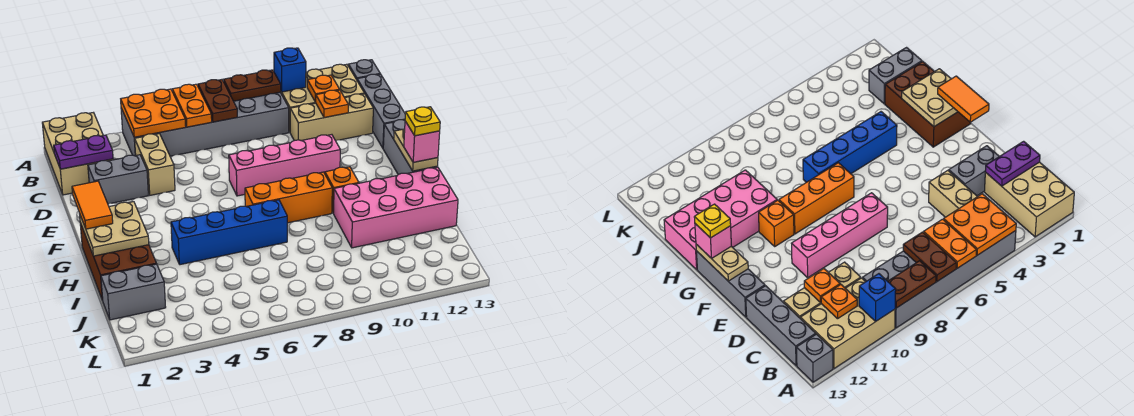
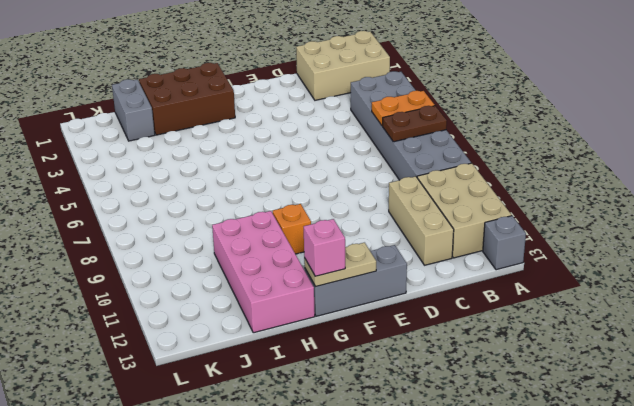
none -> grey 1x3 brick [357,74,405,148]
none -> tan 1x2 brick [135,134,175,195]
none -> grey 1x2 brick [88,155,148,204]

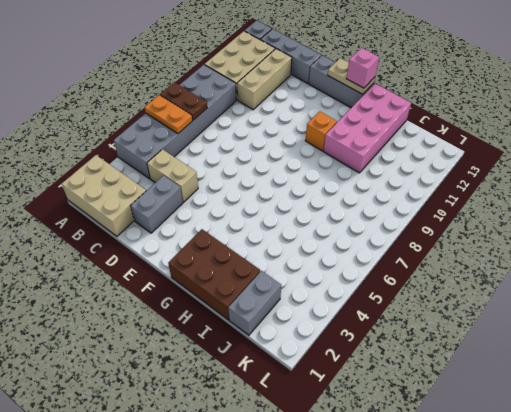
none -> pink 1x4 brick [229,135,340,196]
none -> orange 1x3 brick [245,172,332,223]
none -> blue 1x4 brick [171,200,287,265]

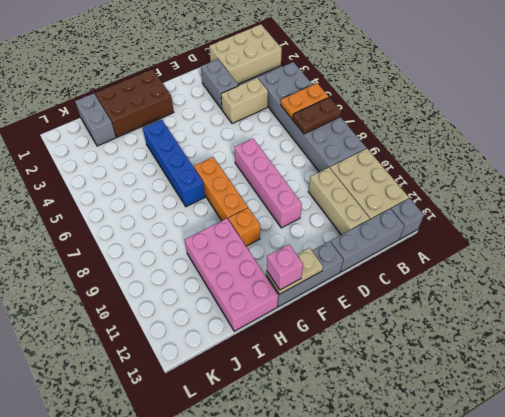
none -> orange 2x2 plate [121,89,186,137]
none -> brown 1x2 plate [224,70,281,101]
none -> blue 1x1 brick [274,48,306,92]

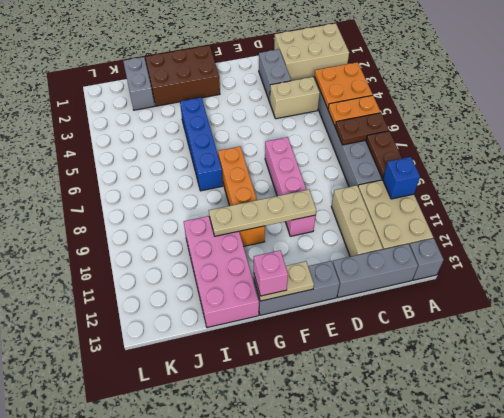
tan 1x4 plate [209,190,316,236] -> none
none -> orange 1x1 plate [307,75,340,102]
none -> purple 1x2 plate [54,135,113,169]
none -> orange 1x1 plate [316,90,348,118]

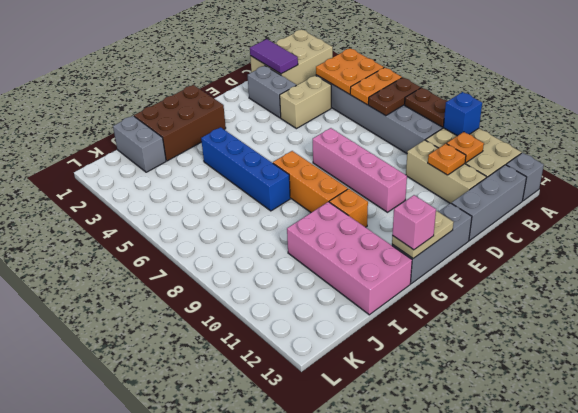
purple 1x2 tile [250,39,298,74] -> purple 1x2 plate [54,135,113,169]
none -> tan 2x2 plate [79,202,149,256]
none -> orange 1x2 tile [72,181,113,229]
none -> yellow 1x1 plate [405,107,440,136]

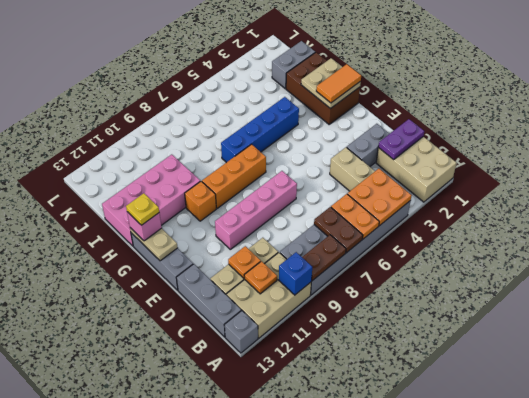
orange 1x2 tile [316,64,361,103] -> orange 1x2 tile turned to [72,181,113,229]

